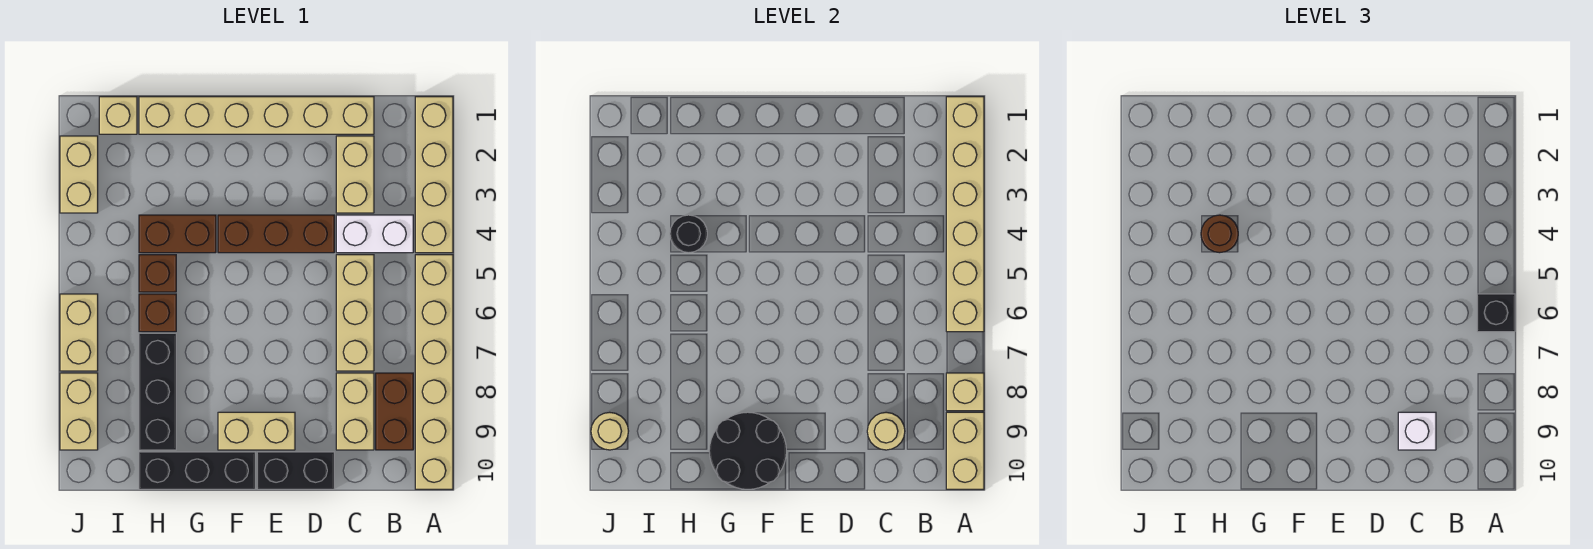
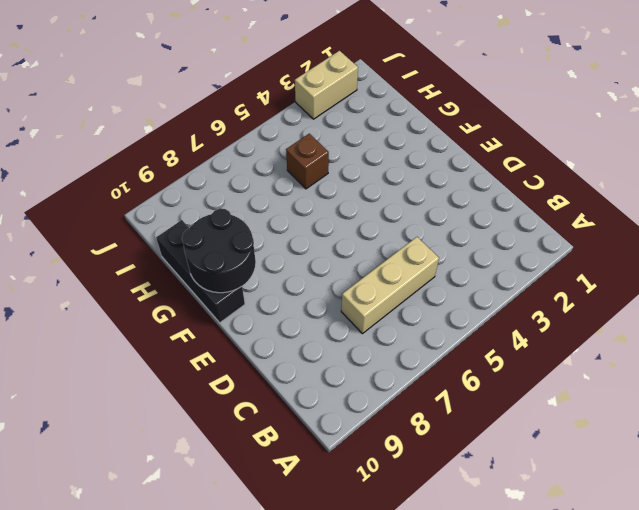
none -> tan 1x4 brick [415,97,453,253]
none -> tan 1x6 brick [415,255,453,489]
none -> white 1x2 brick [336,215,413,253]
none -> brown 1x2 brick [376,373,413,450]

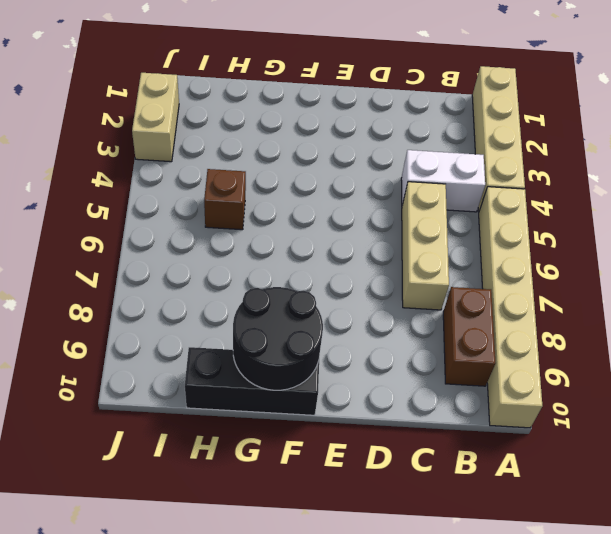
none -> tan 1x6 brick [139,97,374,134]
none -> tan 1x2 brick [336,136,374,213]
none -> tan 1x2 brick [336,373,374,450]
none -> brown 1x3 brick [218,215,334,253]

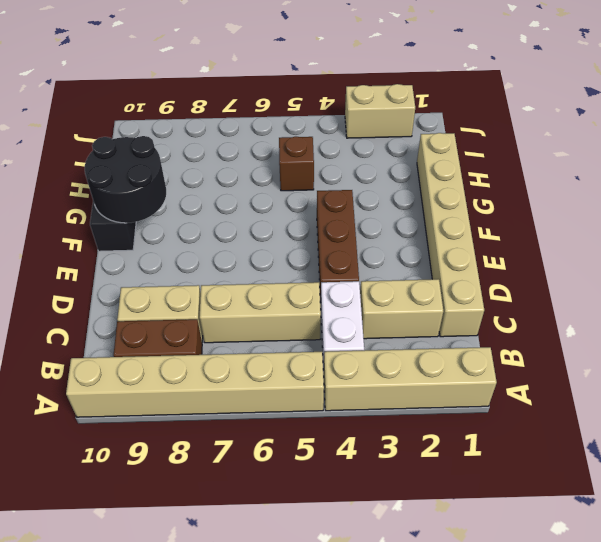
none -> black 1x2 brick [257,452,334,489]
none -> tan 1x2 brick [218,412,295,450]
none -> brown 1x2 brick [139,215,216,253]
none -> brown 1x1 brick [139,294,176,332]

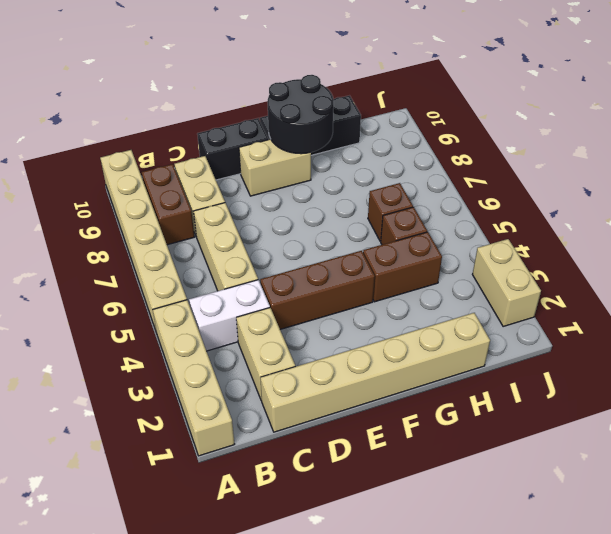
none -> black 1x3 brick [139,333,176,450]
none -> tan 1x1 brick [99,97,137,134]
none -> tan 1x2 brick [60,294,98,371]
none -> tan 1x2 brick [60,373,98,450]

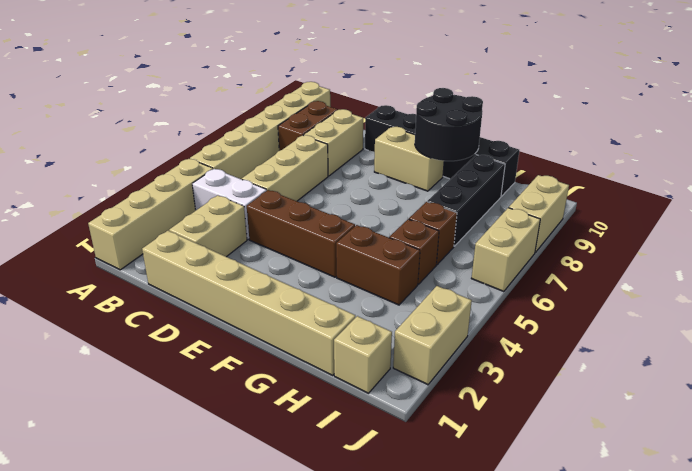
none -> tan 1x6 brick [946,97,984,332]
none -> tan 1x1 brick [946,373,984,411]
none -> tan 1x2 brick [946,412,984,489]
none -> tan 1x1 round brick [867,412,905,450]

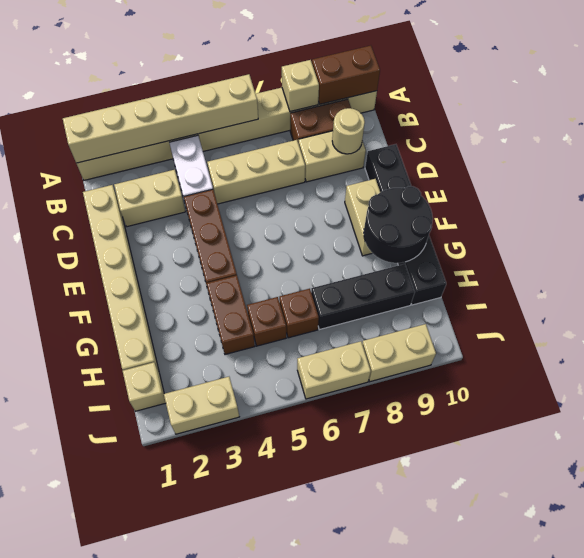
brown 1x2 brick [312,46,380,104] -> tan 1x2 brick [946,412,984,489]
none -> black 1x1 round brick [670,215,707,253]
none -> tan 1x1 round brick [591,412,628,450]
none -> black 1x1 brick [1477,294,1515,332]
none -> white 1x1 brick [1398,412,1436,450]

